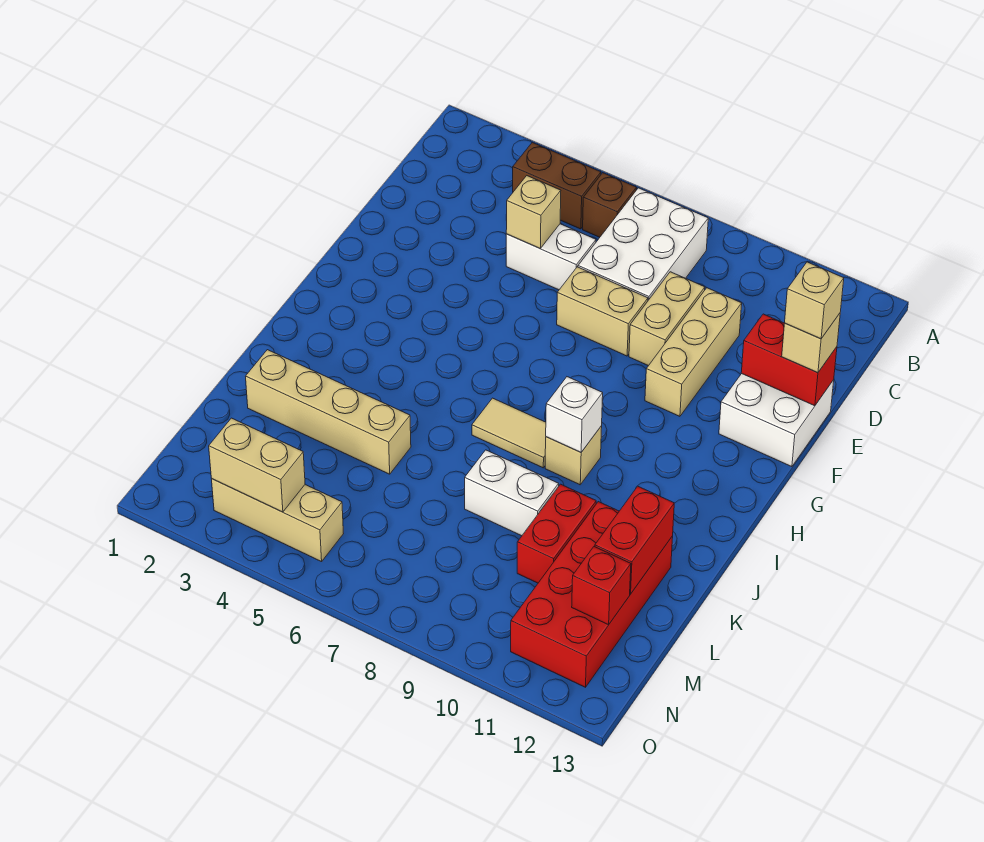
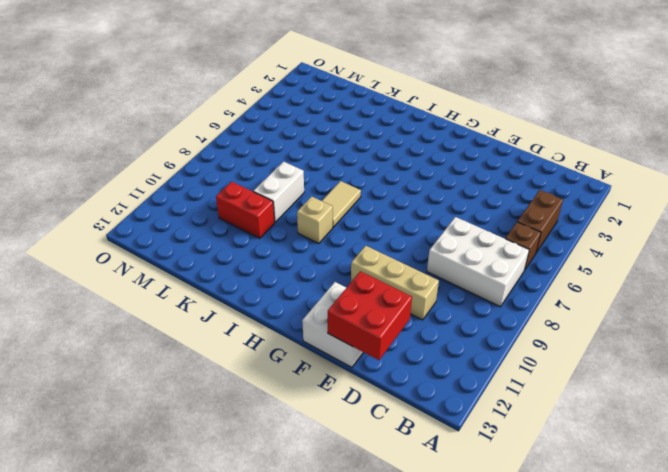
red 2x2 brick [328,271,412,360] -> red 1x2 brick [741,314,837,406]
none -> white 1x2 brick [506,224,596,290]
none -> tan 1x2 brick [629,272,705,366]
none -> tan 1x2 brick [557,267,648,356]

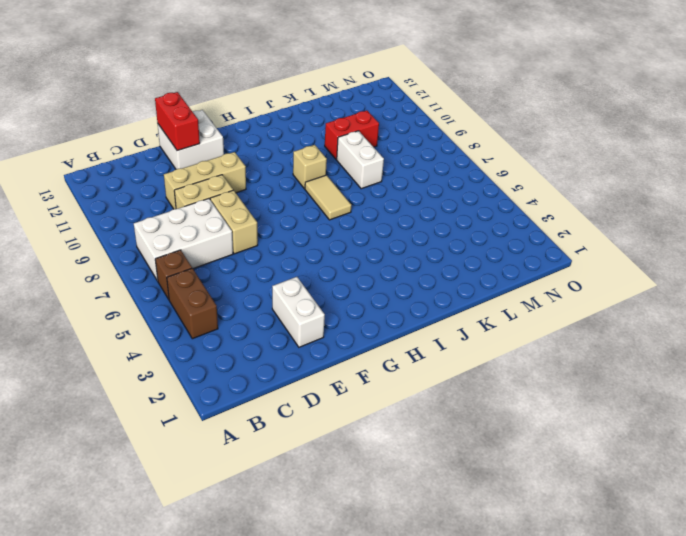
white 1x2 brick [272,277,325,347] -> white 1x2 brick moved to [506,224,596,290]
none -> tan 1x4 brick [246,350,411,474]
none -> red 2x4 brick [511,502,673,687]
none -> tan 1x3 brick [212,479,343,562]

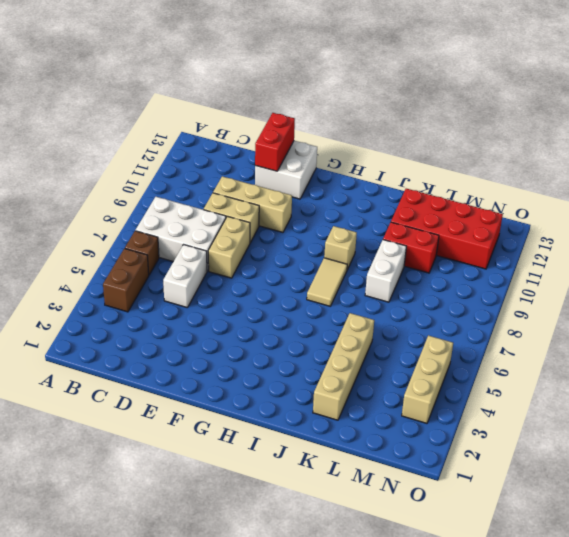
none -> tan 1x1 brick [506,176,561,248]
none -> white 1x1 brick [546,377,603,452]
none -> red 1x2 brick [595,486,674,594]

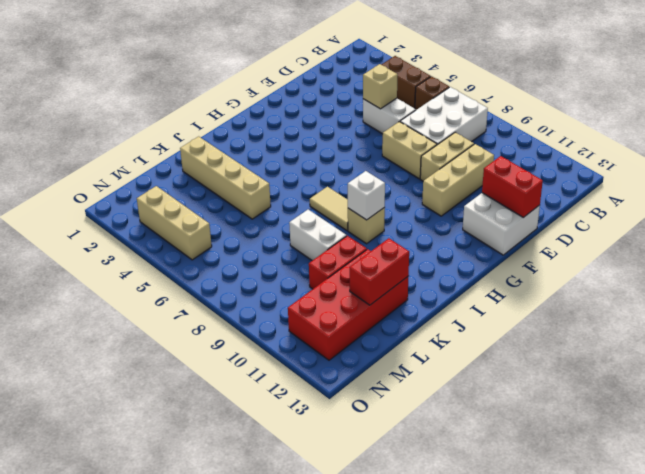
none -> red 1x1 brick [572,547,631,625]
none -> tan 1x2 brick [209,418,305,512]
none -> tan 1x1 brick [782,313,840,372]

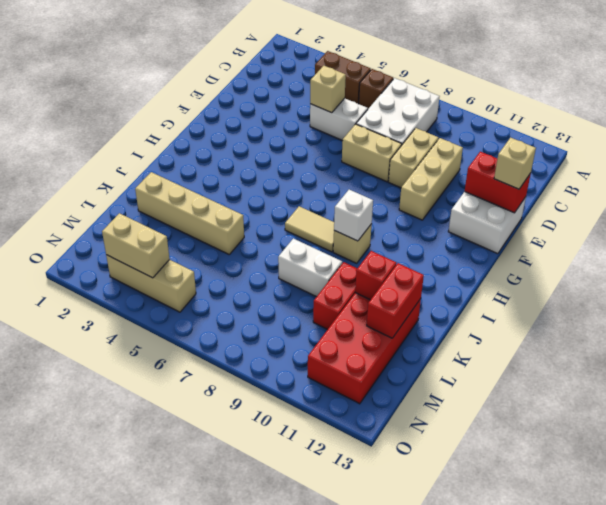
red 1x1 brick [355,251,396,300] -> red 1x1 brick moved to [572,547,631,625]
none -> tan 1x1 brick [785,262,844,339]

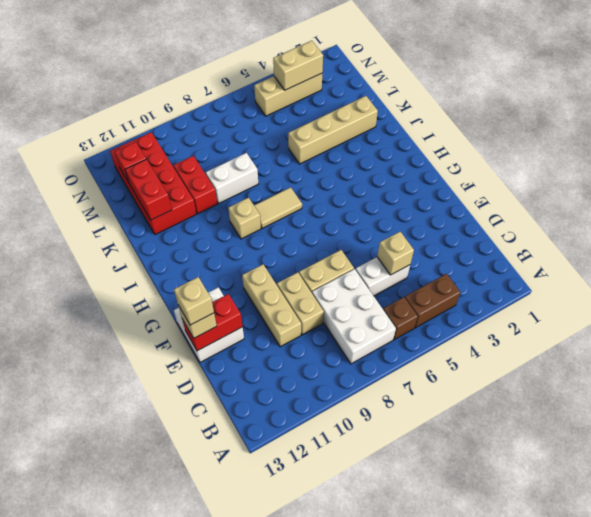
none -> white 1x1 brick [546,377,603,452]

